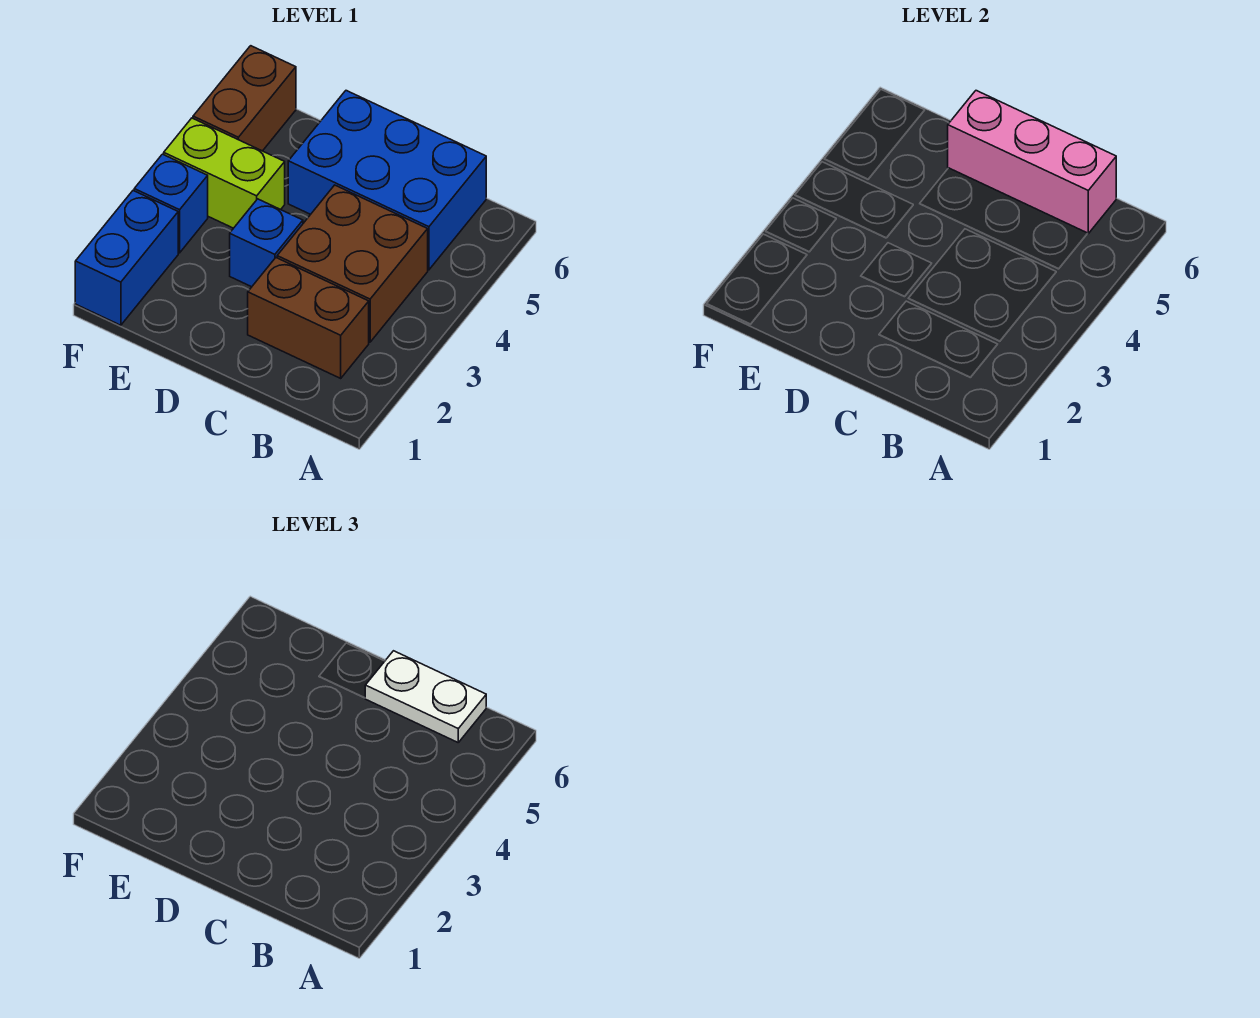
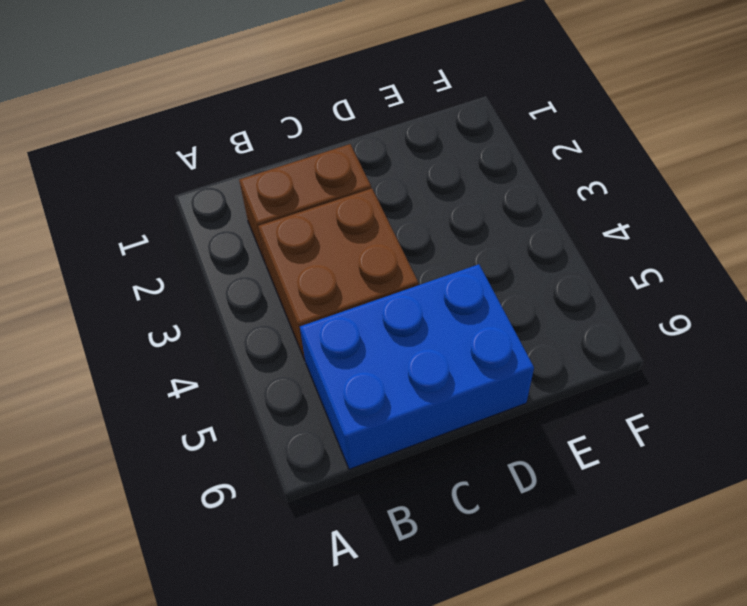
none -> blue 1x1 brick [230,199,303,287]
none -> lime 1x2 brick [164,118,285,228]

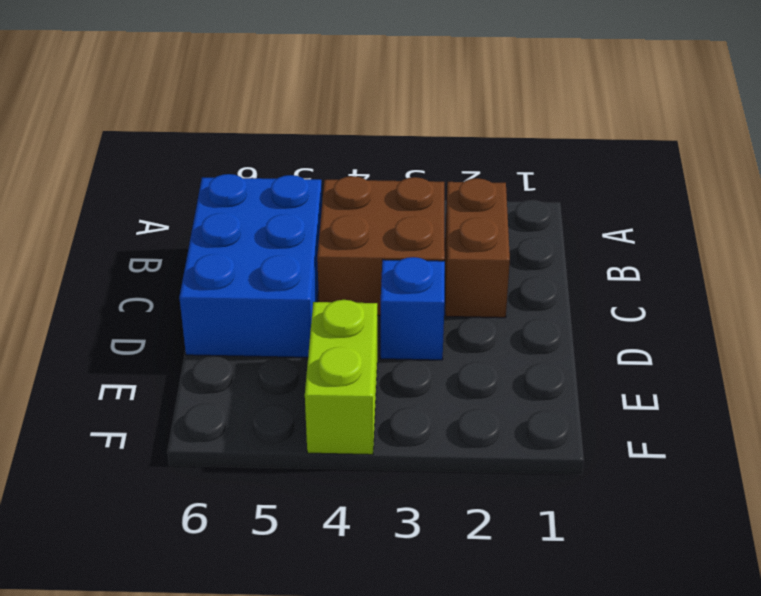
none -> blue 1x2 brick [75,191,178,325]
none -> blue 1x1 brick [134,154,208,253]

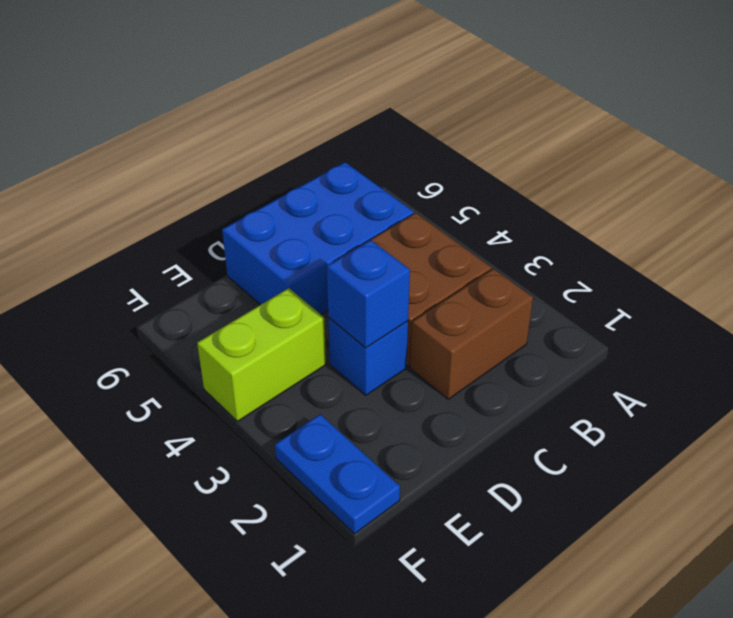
blue 1x1 brick [327,240,410,348] -> blue 1x1 brick moved to [134,154,208,253]
blue 1x2 plate [275,414,400,534] -> blue 1x2 brick [75,191,178,325]
none -> brown 1x2 brick [193,46,296,151]
none -> pink 1x3 brick [948,91,1116,233]

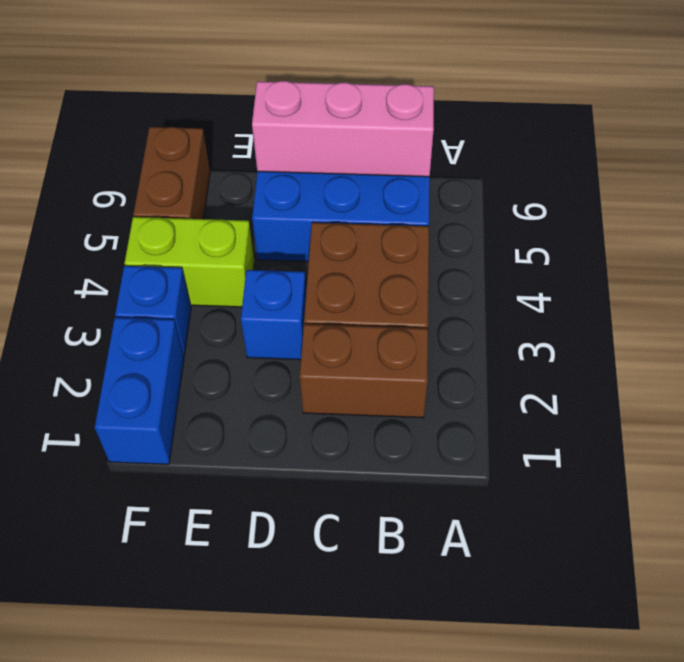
none -> white 1x2 plate [365,651,486,742]

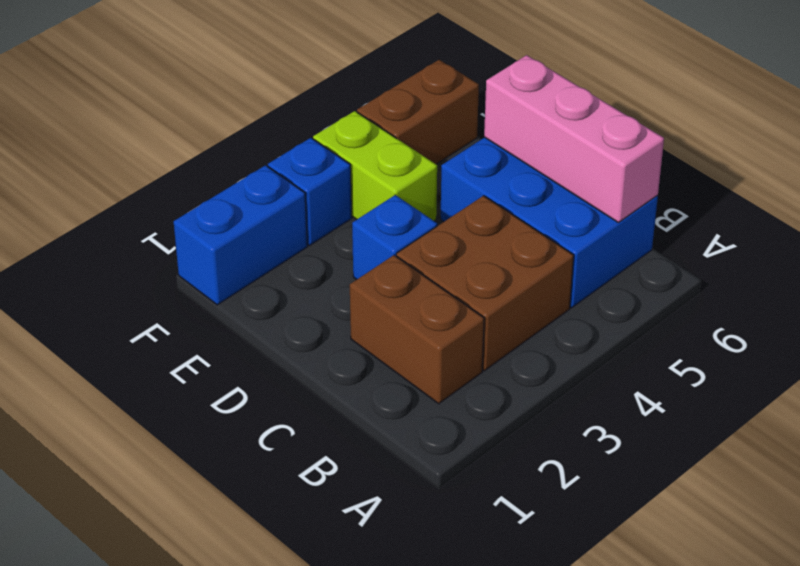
none -> white 1x2 plate [365,651,486,742]

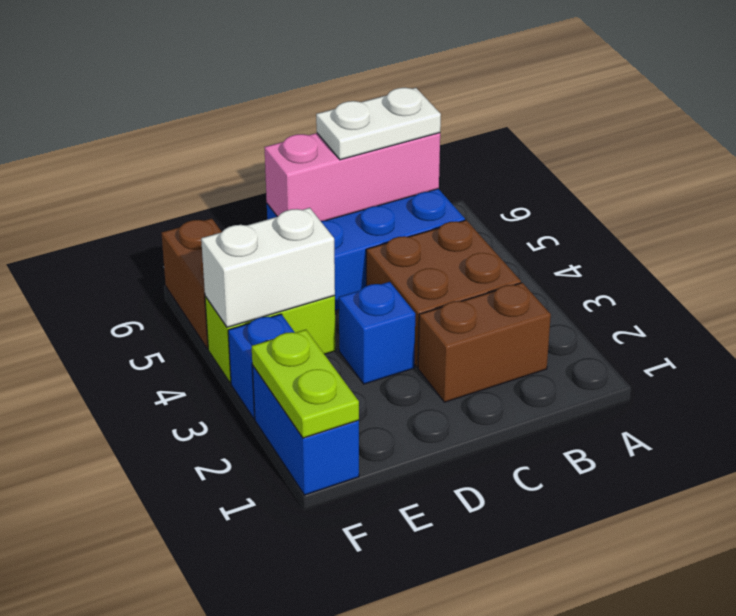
white 1x2 brick [201,208,335,327] -> none
lime 1x2 plate [252,330,359,438] -> none

